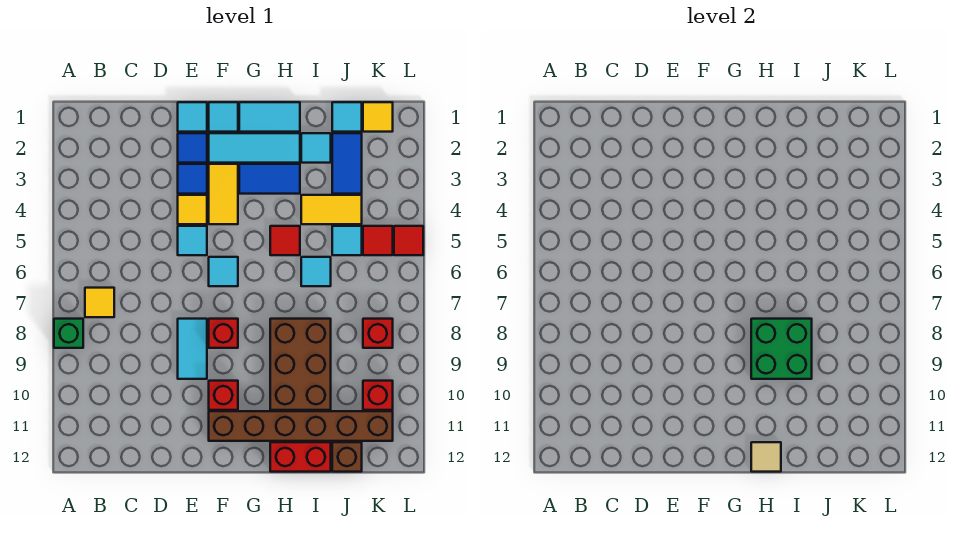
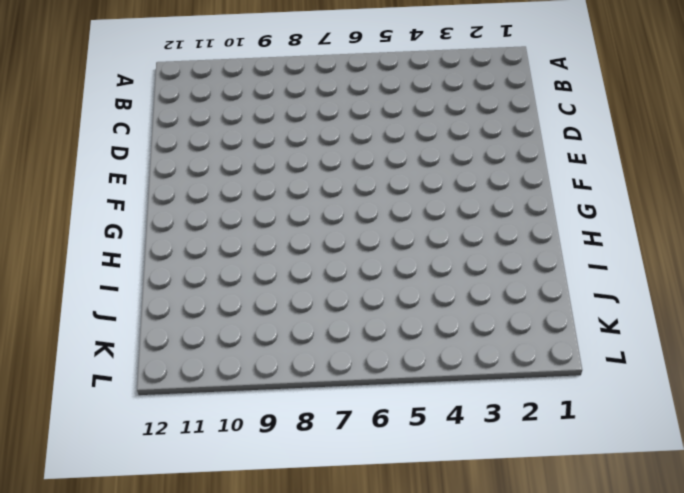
none -> green 1x1 brick [54,319,83,348]
none -> yellow 1x1 tile [85,288,114,317]
none -> cyan 1x1 tile [178,102,207,132]
none -> blue 1x1 tile [178,133,207,163]

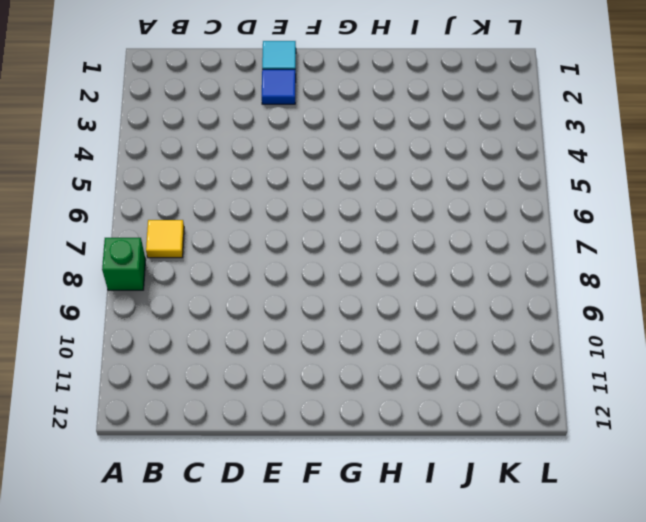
none -> blue 1x1 tile [178,164,207,194]
none -> yellow 1x1 tile [178,195,207,224]
none -> cyan 1x1 tile [178,226,207,255]
none -> cyan 1x2 tile [178,319,207,379]

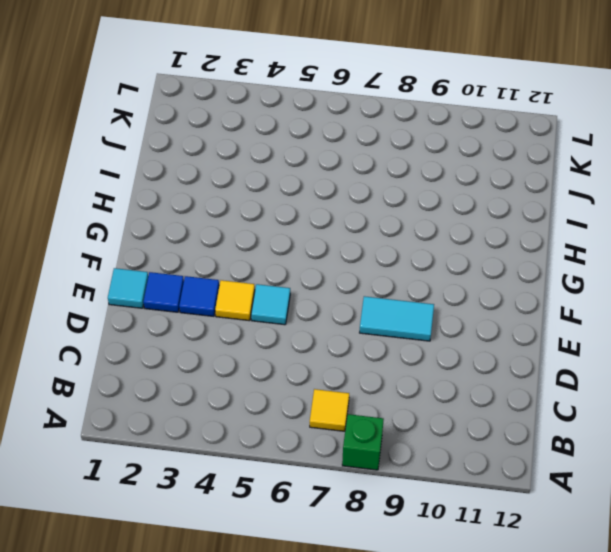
none -> cyan 1x1 tile [209,102,238,132]
none -> cyan 1x3 tile [209,133,300,163]
none -> yellow 1x2 tile [209,164,238,224]
none -> cyan 1x1 tile [209,257,238,286]

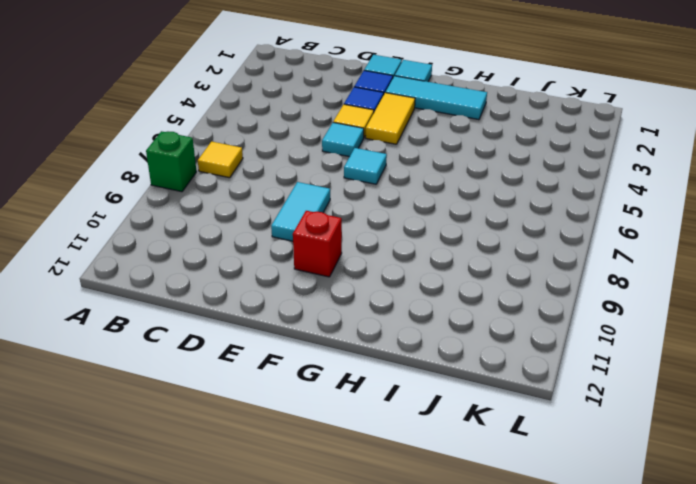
none -> red 1x1 brick [209,319,238,348]
none -> brown 1x6 brick [209,411,393,441]
none -> cyan 1x2 tile [239,102,300,132]
none -> blue 1x2 tile [239,164,300,194]

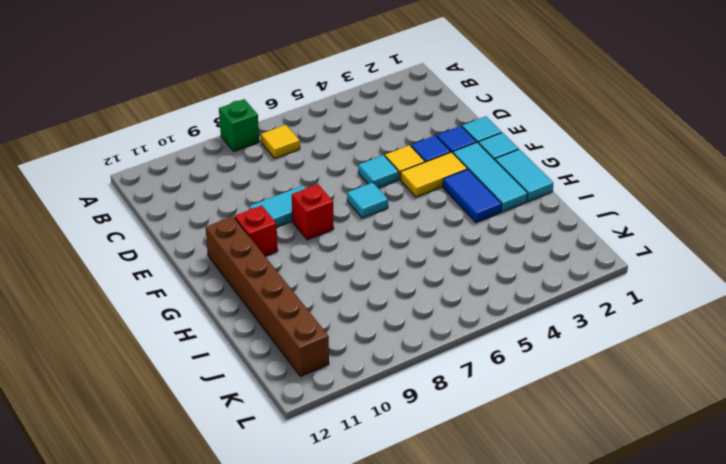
none -> red 1x1 tile [270,226,300,255]
none -> brown 2x3 brick [270,319,331,410]
none -> red 1x2 brick [270,442,331,472]
none -> cyan 1x1 tile [301,133,331,163]

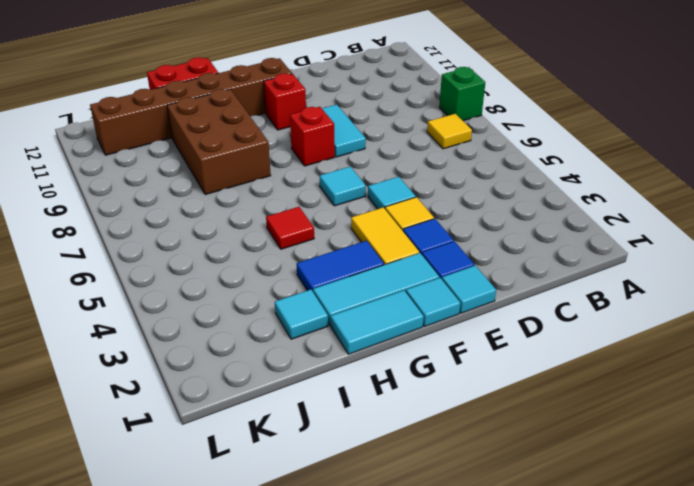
none -> yellow 1x2 tile [301,195,362,224]
none -> cyan 1x1 tile [301,257,331,286]
none -> cyan 1x1 tile [332,102,362,132]
none -> blue 1x2 tile [332,133,362,194]

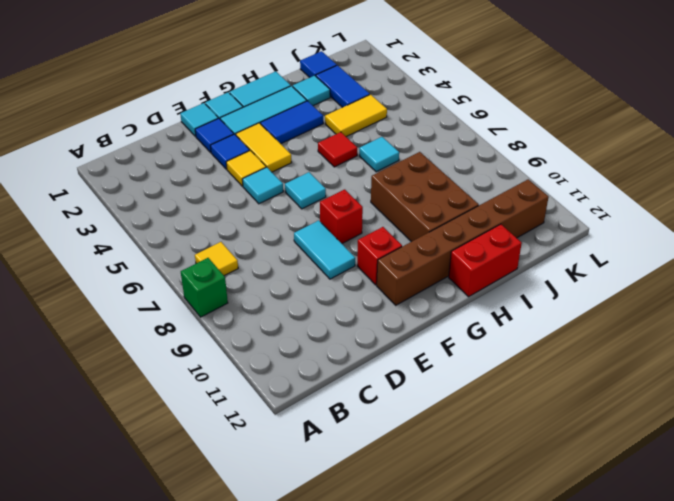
blue 1x1 tile [300,51,337,78] -> cyan 1x1 tile [332,102,362,132]
none -> cyan 1x1 tile [332,226,362,255]
none -> brown 1x1 brick [332,442,362,472]
none -> yellow 1x1 tile [363,102,393,132]
none -> red 1x1 tile [363,226,393,255]

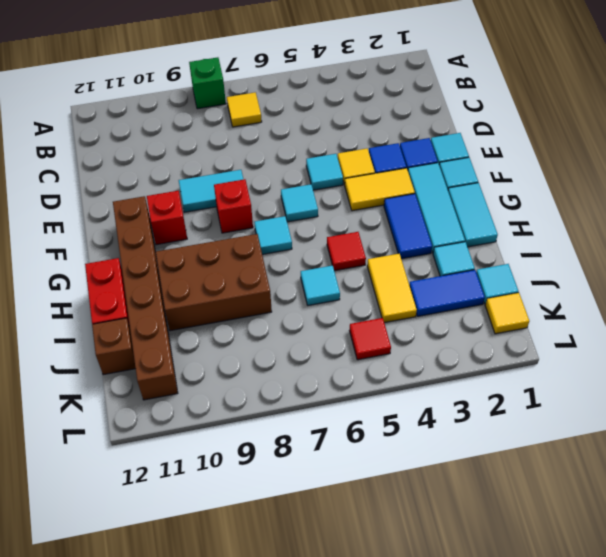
cyan 1x1 tile [254,216,292,254] -> cyan 1x1 tile moved to [332,226,362,255]
none -> red 1x1 brick [363,319,393,348]
none -> red 1x1 brick [363,381,393,410]
none -> red 1x1 tile [394,226,423,255]
none -> green 2x2 brick [751,319,812,379]

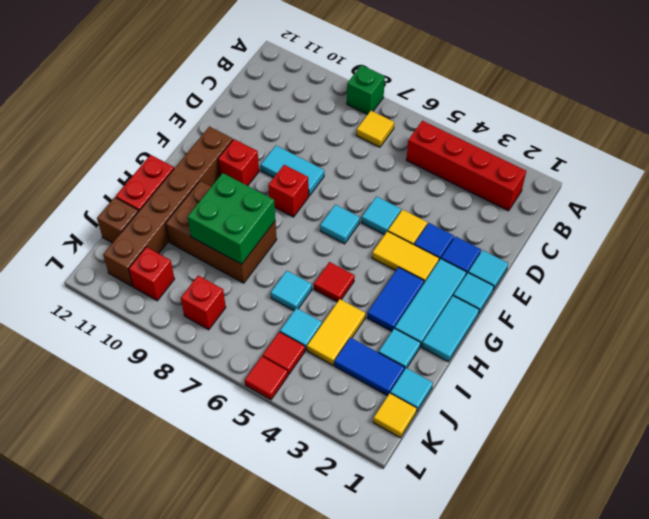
red 1x4 brick [406,121,526,211] -> none
none -> tan 1x1 tile [751,442,781,472]

